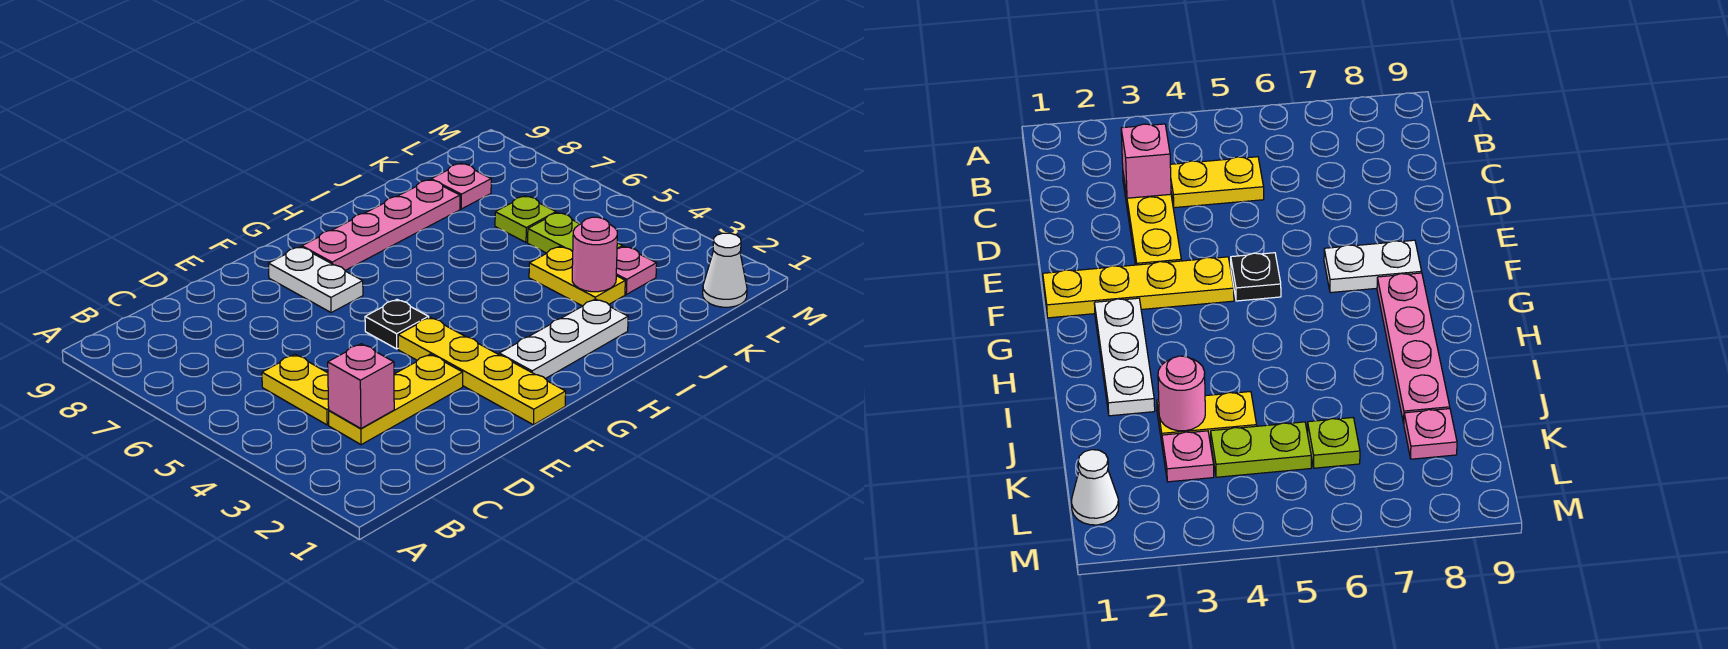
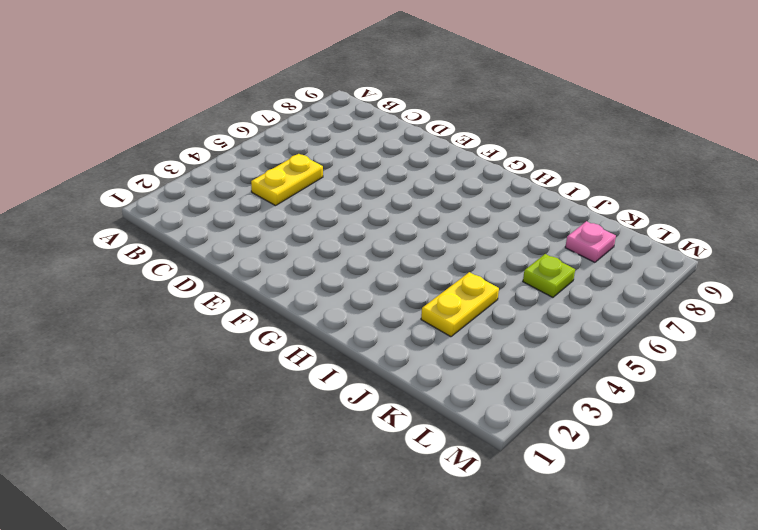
none -> yellow 1x3 plate [329,354,463,445]
none -> yellow 1x4 plate [398,317,566,425]
none -> black 1x1 plate [365,299,429,349]

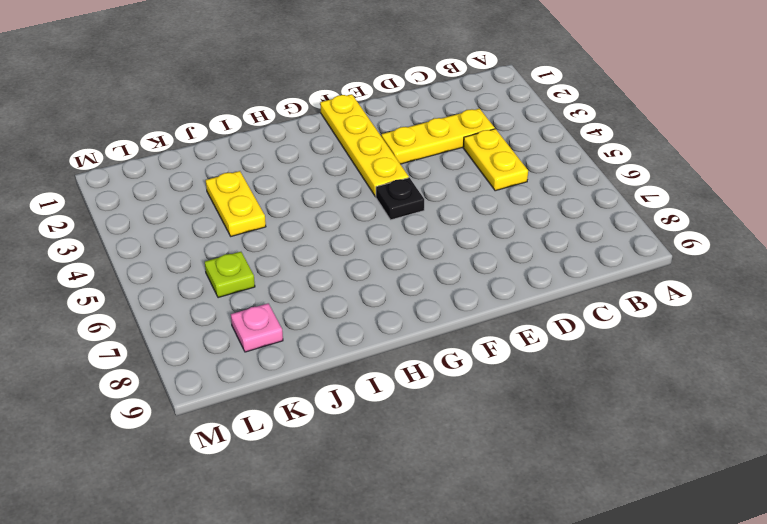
none -> white 1x2 plate [268,247,363,313]
none -> white 1x3 plate [499,299,628,379]
none -> pink 1x4 plate [302,180,460,270]

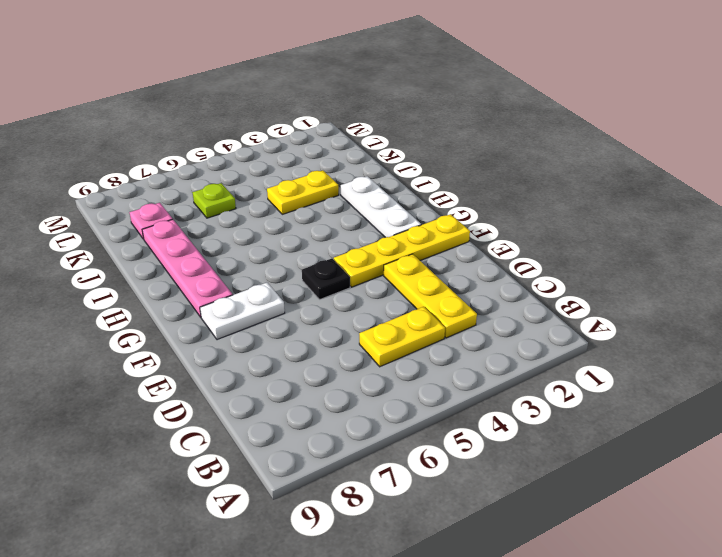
none -> pink 1x1 plate [616,246,657,294]
none -> lime 1x2 plate [528,213,623,253]
none -> white 1x1 cone [703,233,747,307]

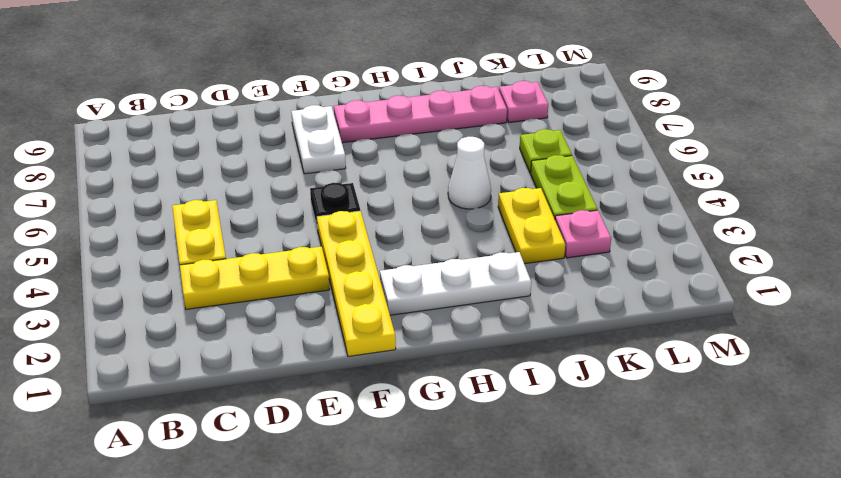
white 1x1 cone [448,137,491,209] -> white 1x1 cone moved to [703,233,747,307]
none -> pink 1x1 brick [328,344,394,428]
none -> pink 1x1 round brick [572,217,617,292]

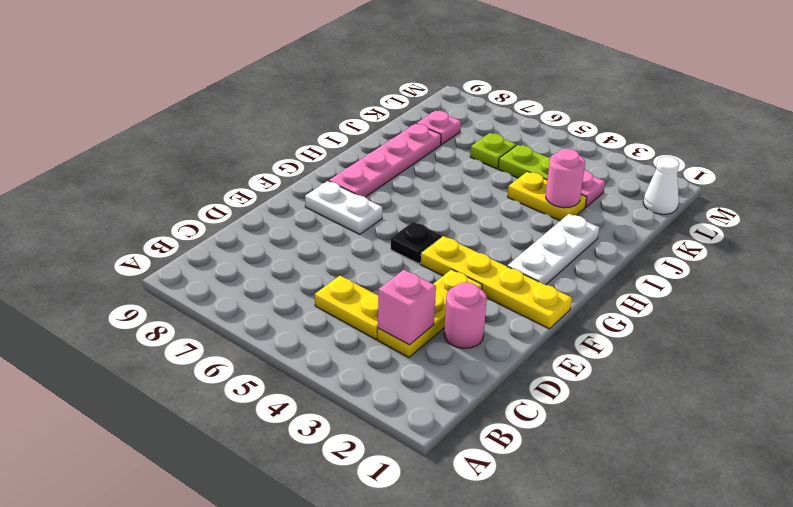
pink 1x1 round brick [444,282,487,348] -> none

